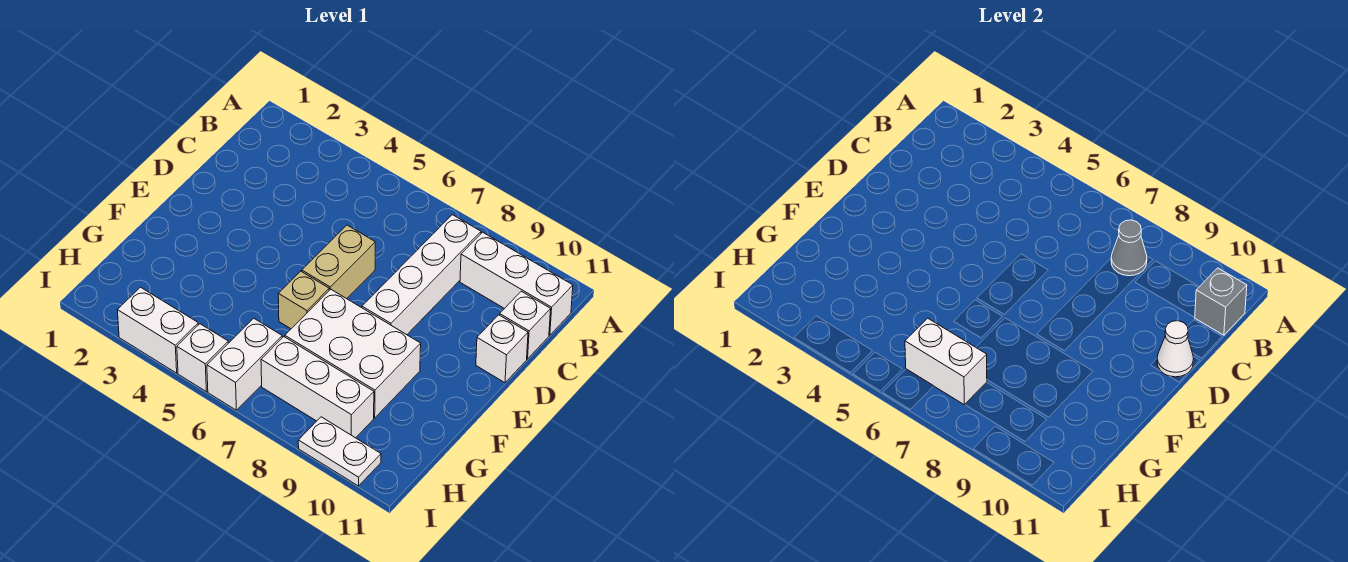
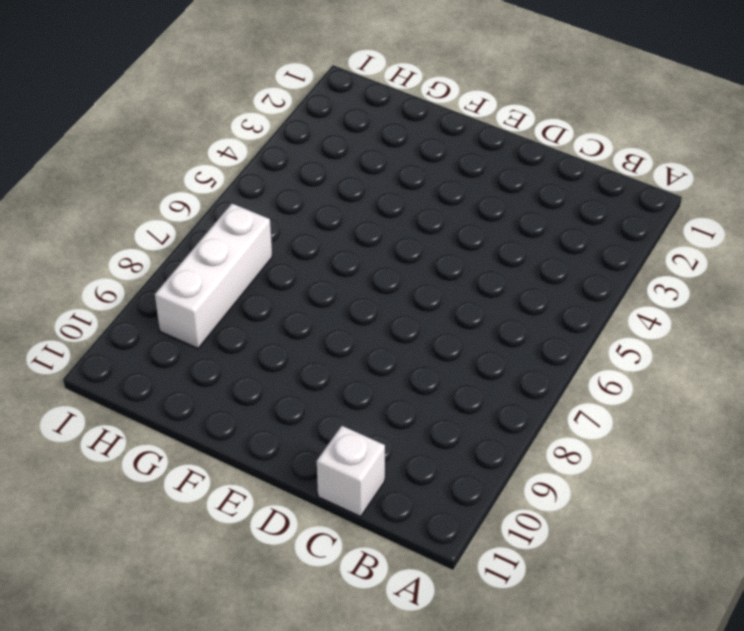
none -> white 1x4 brick [362,215,481,335]
none -> white 1x3 brick [460,232,573,335]
none -> tan 1x2 brick [302,225,375,299]

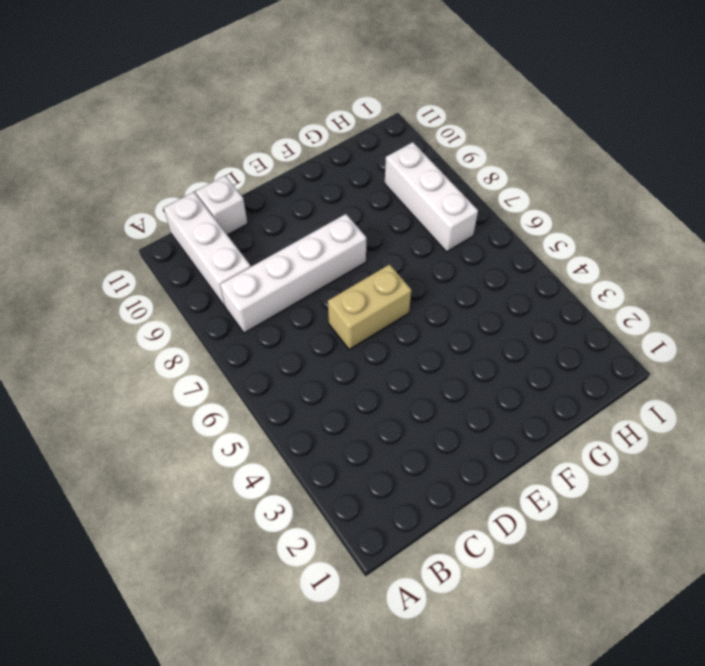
none -> white 1x1 brick [476,315,528,383]
none -> tan 1x1 brick [278,271,329,329]
none -> white 2x3 brick [285,289,421,418]

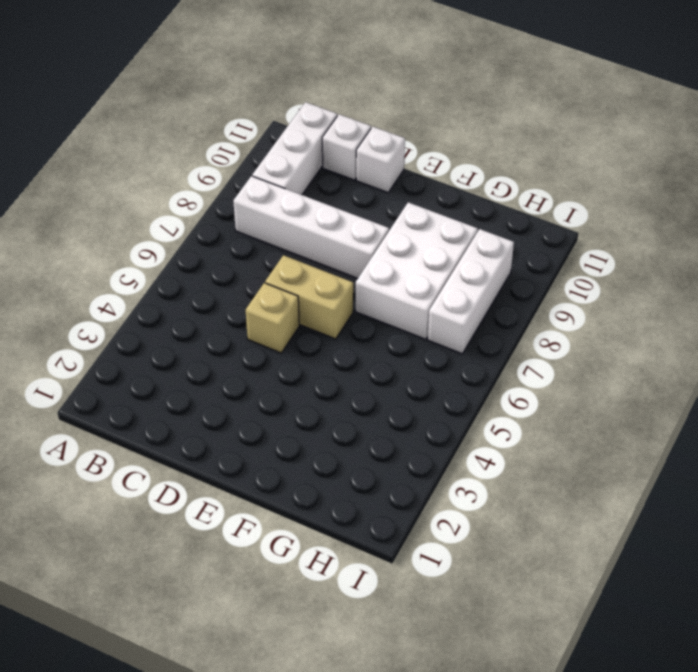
tan 1x1 brick [246,283,299,353] -> tan 1x1 brick moved to [278,271,329,329]
none -> white 1x2 brick [207,318,282,410]
none -> white 1x2 brick [117,287,198,373]
none -> white 1x1 brick [177,324,228,392]

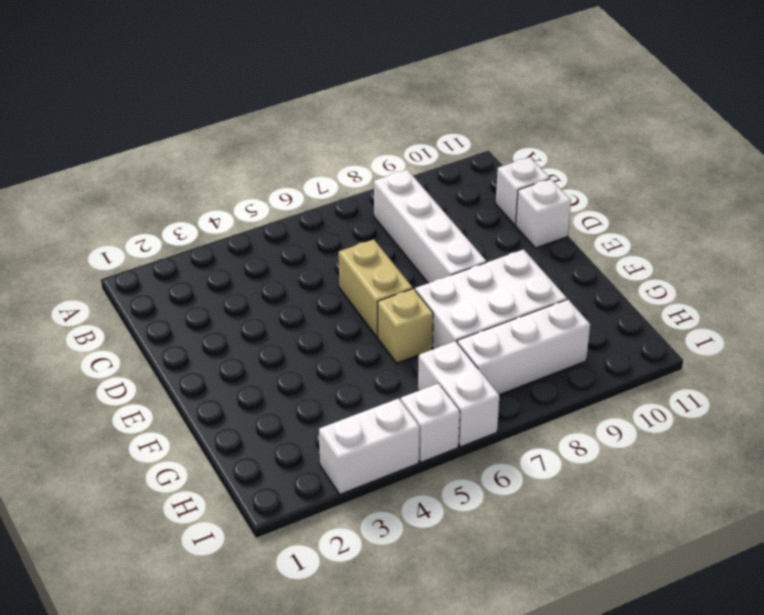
none -> white 1x3 brick [460,232,573,335]
none -> white 1x2 plate [298,417,381,486]
none -> grey 1x1 cone [1111,220,1147,276]

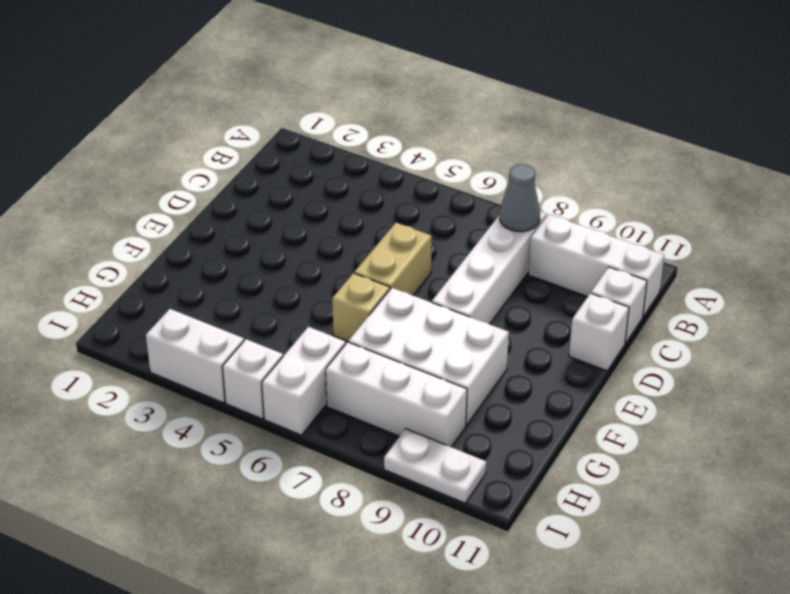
none -> grey 1x1 brick [1195,268,1247,335]
none -> white 1x1 cone [1157,321,1194,377]
none -> white 1x2 brick [905,318,987,405]

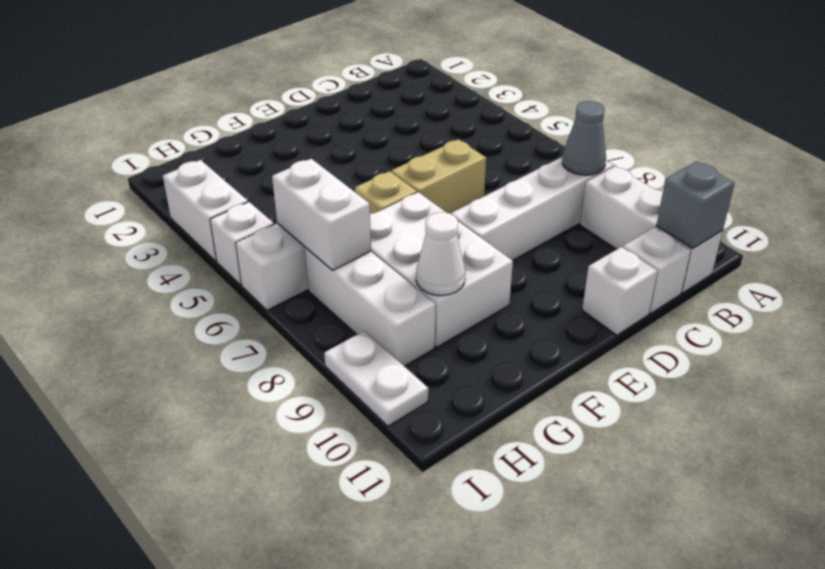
white 1x1 cone [416,212,465,295] -> white 1x1 cone moved to [1157,321,1194,377]

